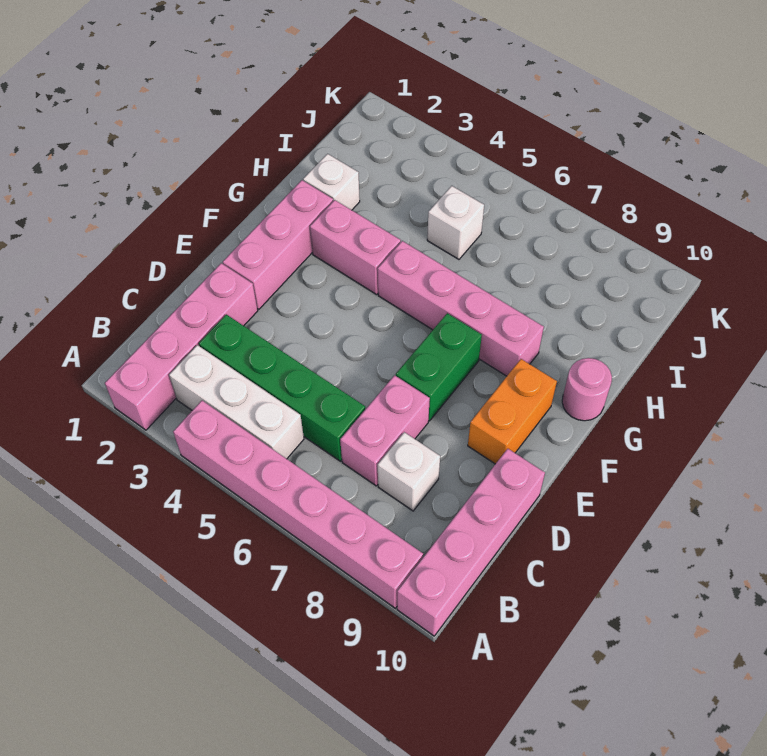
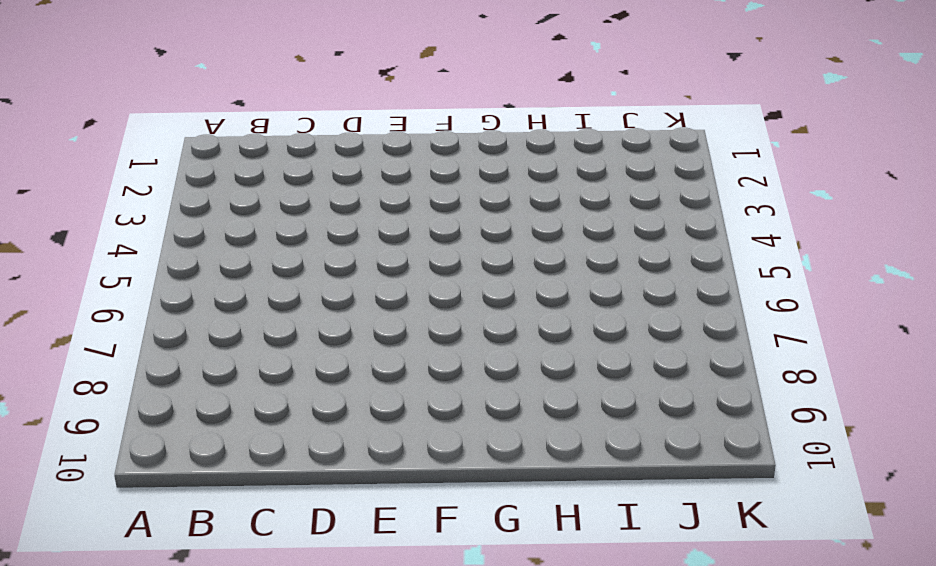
none -> pink 1x4 brick [105,263,258,430]
none -> pink 1x6 brick [173,401,423,608]
none -> pink 1x4 brick [397,449,545,636]

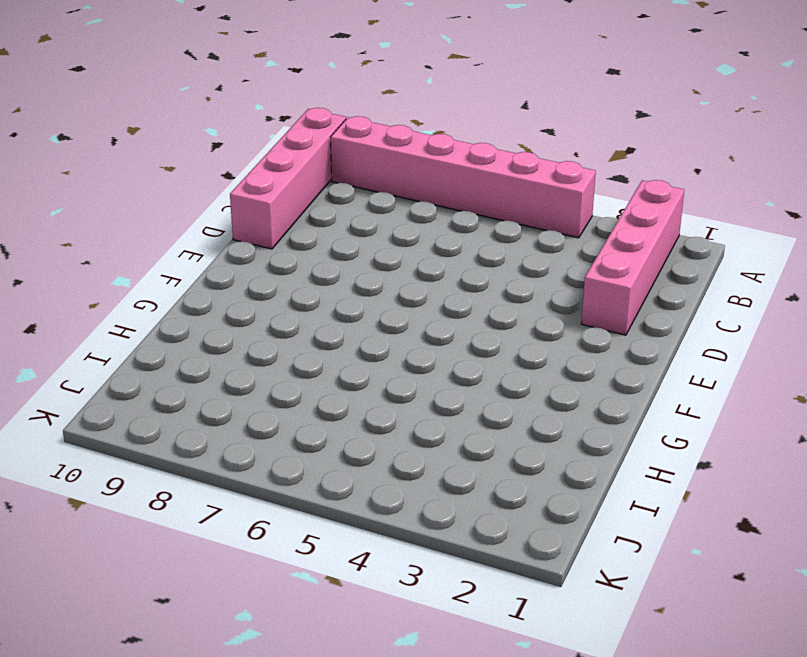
none -> white 1x3 brick [169,345,304,459]
none -> green 1x4 brick [199,314,365,461]
none -> pink 1x2 brick [340,375,430,486]

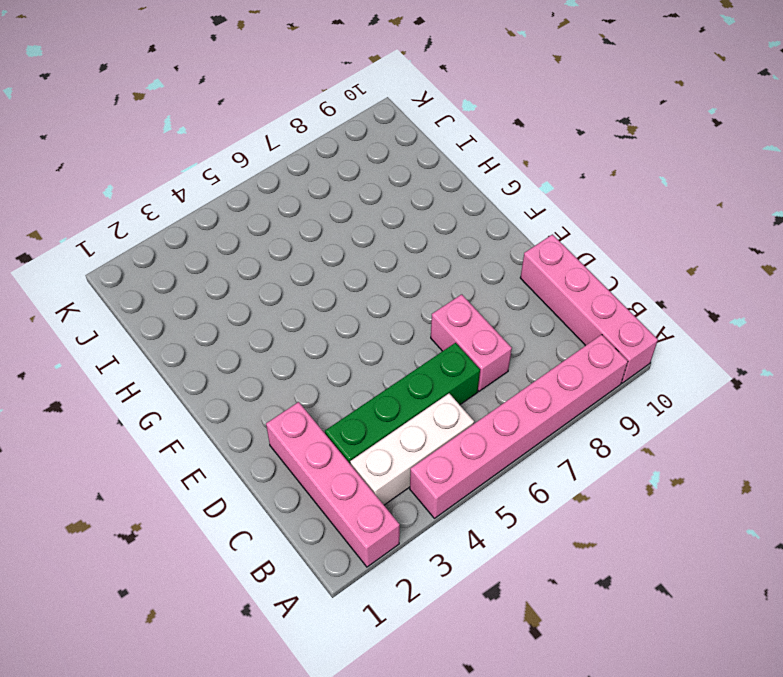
none -> white 1x1 brick [378,432,440,511]
none -> pink 1x3 brick [223,180,333,309]
none -> green 1x2 brick [396,313,482,421]

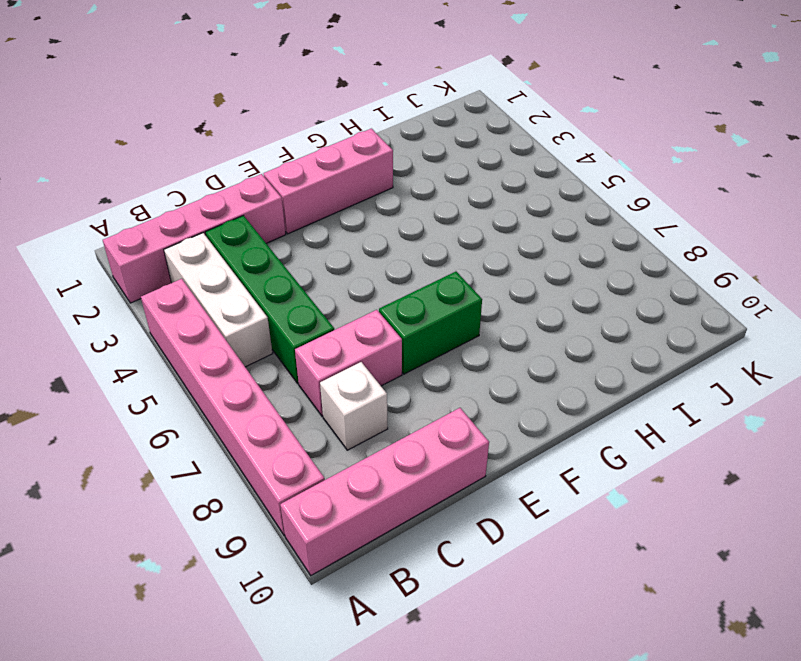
none -> orange 1x2 brick [468,359,557,464]
none -> pink 1x2 brick [310,200,401,295]
none -> pink 1x4 brick [378,241,544,376]

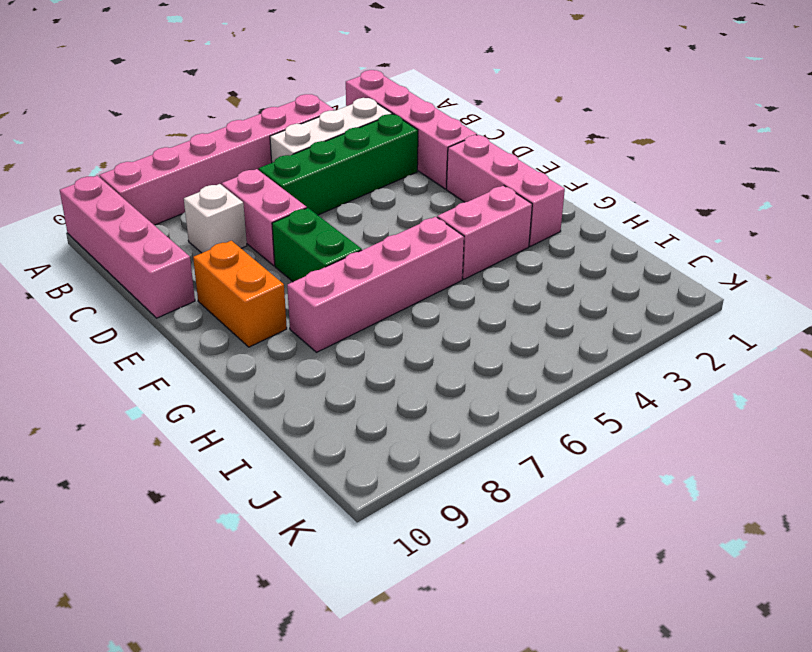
none -> pink 1x1 round brick [562,358,612,421]
none -> white 1x1 brick [303,154,360,210]
none -> white 1x1 brick [427,186,484,259]

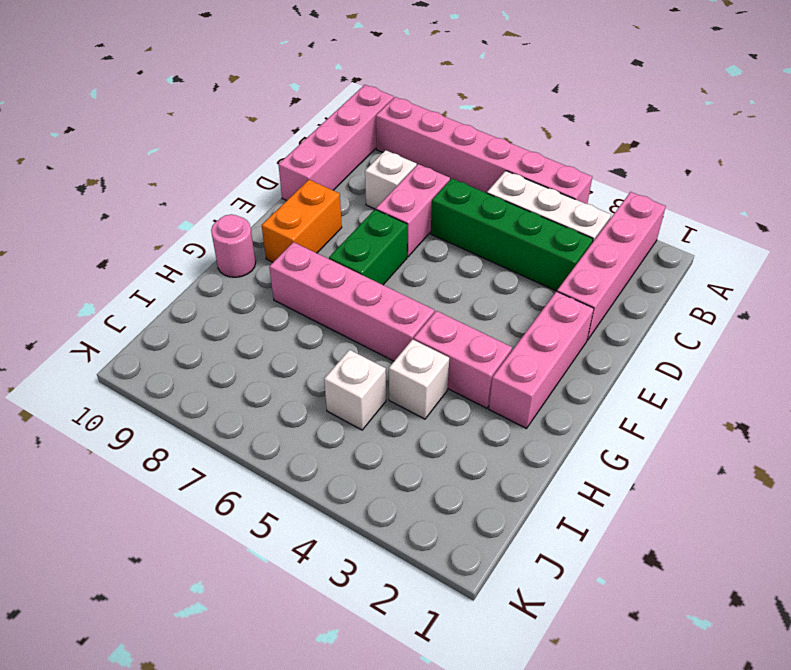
white 1x1 brick [389,339,449,419] -> white 1x1 brick moved to [303,154,360,210]

